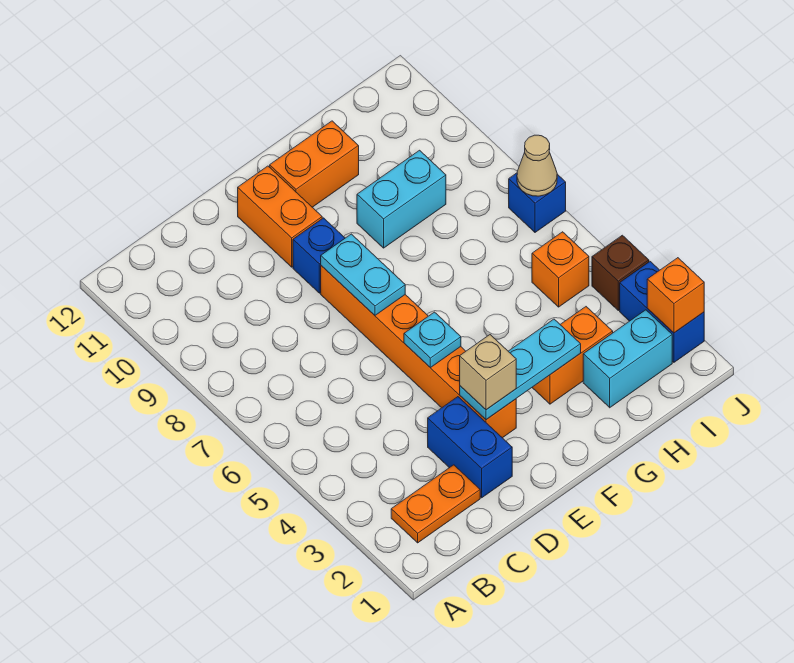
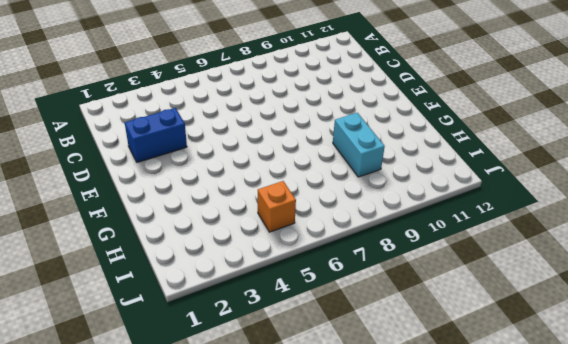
none -> orange 1x2 plate [391,465,480,543]
none -> orange 1x6 brick [321,266,516,438]
none -> blue 1x1 brick [293,218,345,293]

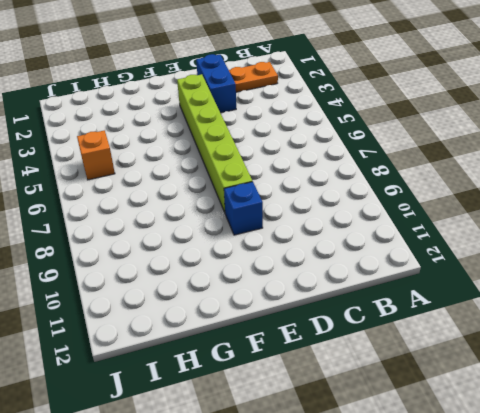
lime 1x6 brick [177,74,252,212] -> orange 1x6 brick [321,266,516,438]
none -> orange 1x2 brick [238,166,322,267]
none -> orange 1x2 brick [270,121,359,207]
none -> orange 1x2 brick [532,307,613,404]

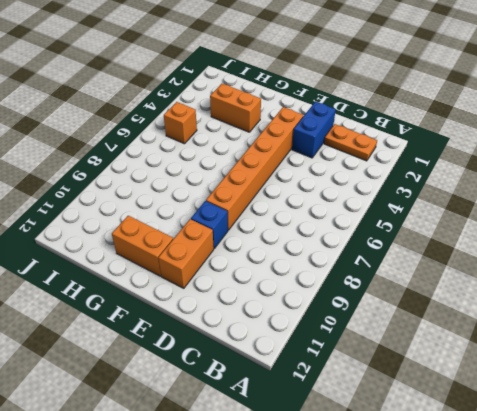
none -> cyan 1x2 brick [357,150,446,248]
none -> cyan 1x2 brick [583,310,672,408]
none -> blue 1x2 brick [620,262,704,362]

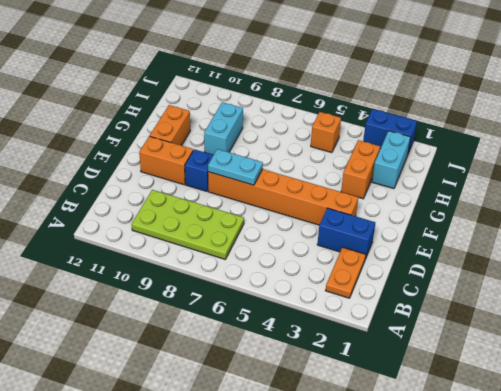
lime 2x4 plate [131,190,244,259] -> none
none -> brown 1x1 brick [592,235,649,310]
none -> blue 1x1 brick [509,173,566,232]
none -> cyan 1x3 plate [460,319,581,420]

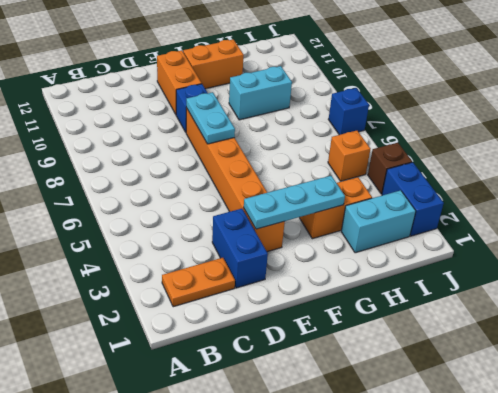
none -> cyan 1x1 plate [404,312,461,368]
none -> orange 1x1 brick [647,258,704,333]
none -> tan 1x1 cone [517,135,557,196]

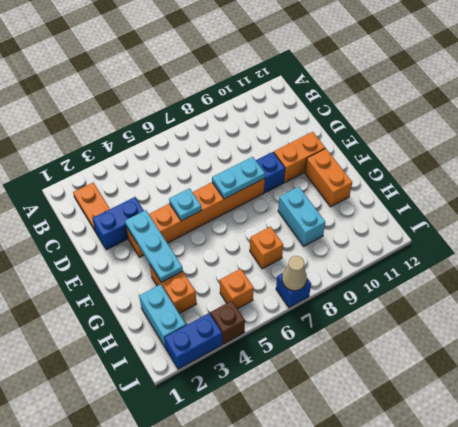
orange 1x1 brick [250,227,283,269] -> orange 1x1 brick moved to [647,258,704,333]
none -> tan 1x1 brick [460,335,516,410]

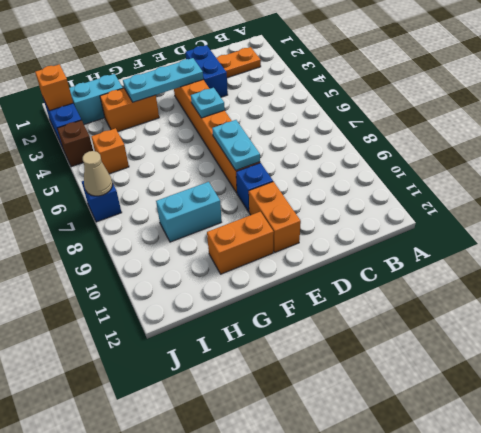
none -> tan 1x1 brick [460,335,516,410]

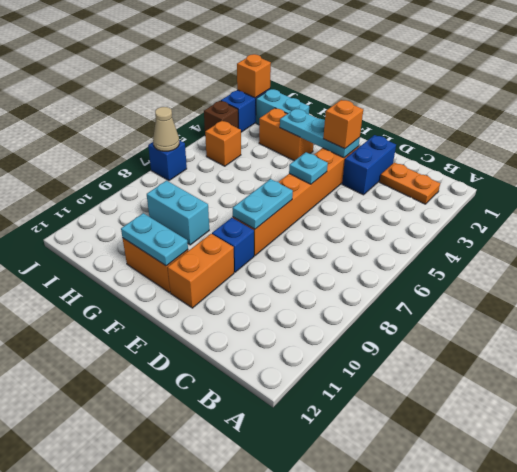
orange 1x1 brick [323,100,363,149] -> tan 1x1 brick [460,335,516,410]
cyan 1x2 plate [121,213,188,266] -> none

